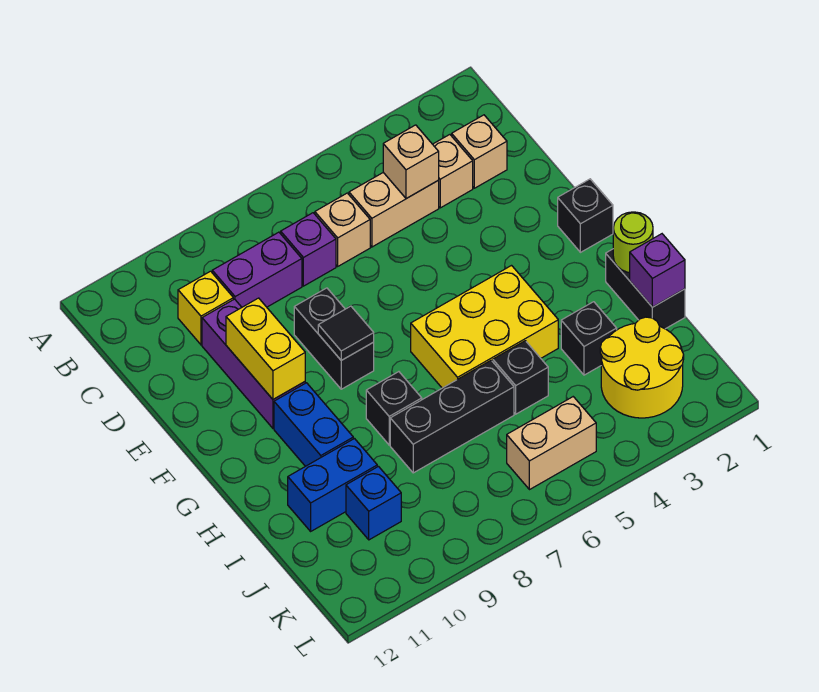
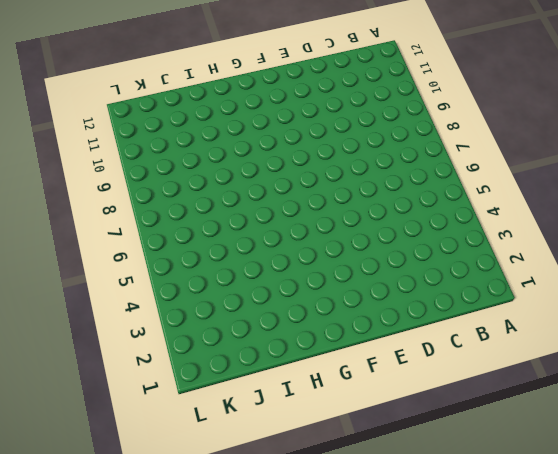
none -> tan 1x1 brick [452,115,507,188]
none -> tan 1x1 brick [433,135,473,208]
none -> tan 1x2 brick [349,172,439,247]

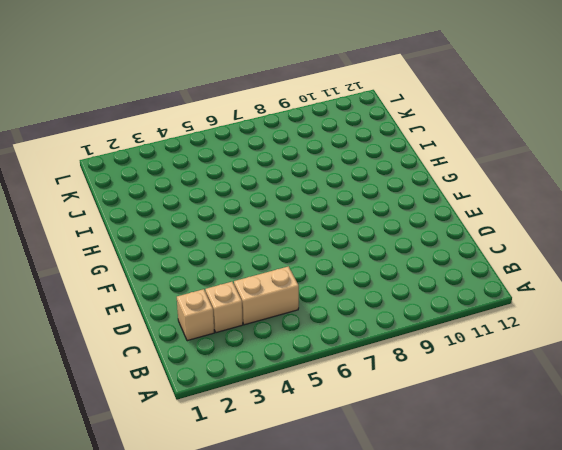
none -> tan 1x1 brick [315,193,370,266]
none -> purple 1x1 brick [281,213,336,286]
none -> purple 1x2 brick [212,232,302,307]

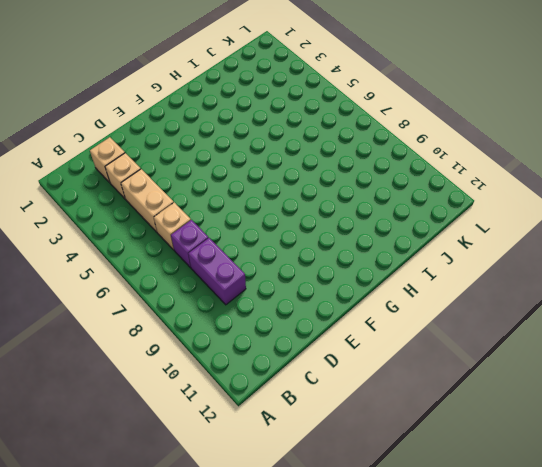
none -> yellow 1x1 brick [178,271,233,345]
none -> purple 1x3 brick [202,299,305,428]
none -> black 1x2 brick [294,288,374,389]

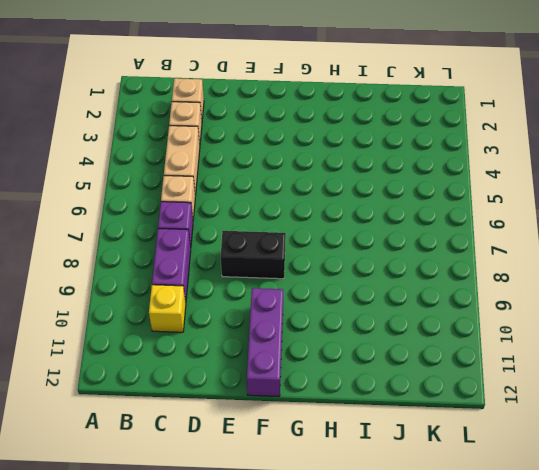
purple 1x3 brick [247,288,283,397] -> purple 1x3 brick turned to [202,299,305,428]
none -> black 1x1 brick [558,179,613,252]
none -> yellow 2x3 brick [411,266,558,388]
none -> blue 1x2 brick [274,383,353,466]

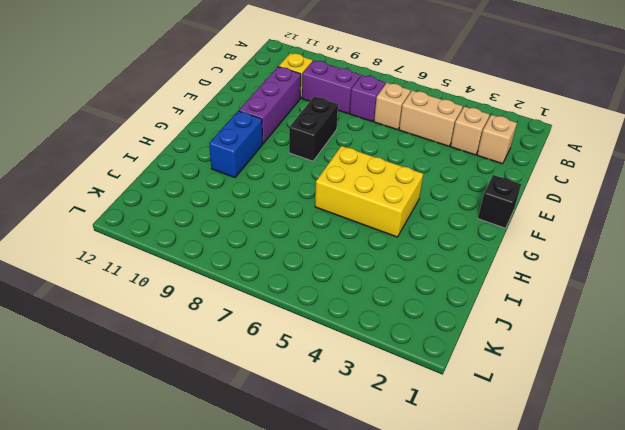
none -> black 1x2 brick [606,249,685,329]
none -> black 1x1 brick [366,372,422,445]
none -> black 1x1 brick [561,302,617,375]

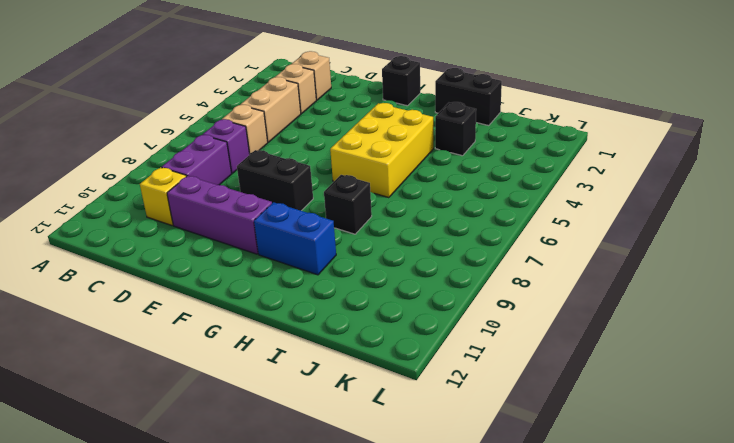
none -> black 1x1 brick [493,341,548,414]
none -> black 1x3 brick [390,361,514,473]
none -> blue 1x2 brick [288,439,377,531]

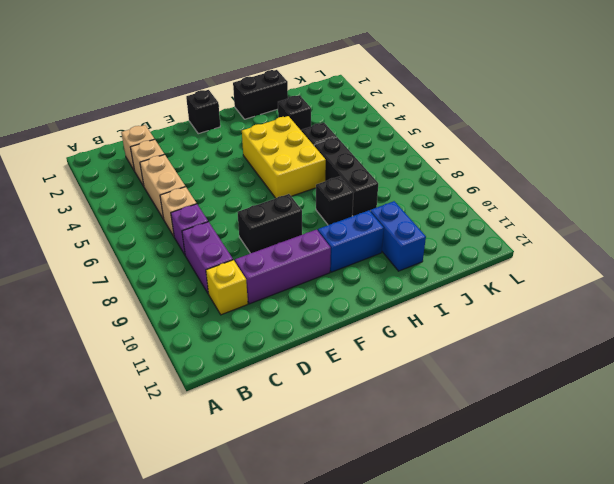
none -> yellow 2x2 round brick [600,317,684,418]
none -> blue 1x1 brick [346,466,401,540]
none -> tan 1x2 brick [507,397,596,490]

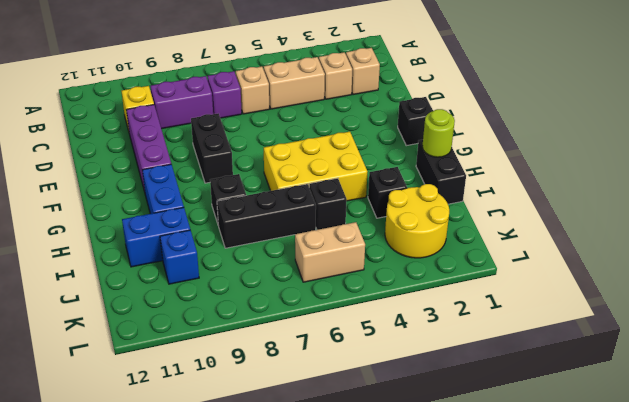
none -> tan 1x1 brick [383,125,439,199]
none -> yellow 1x2 brick [226,298,305,399]
none -> black 1x1 tile [318,306,374,360]

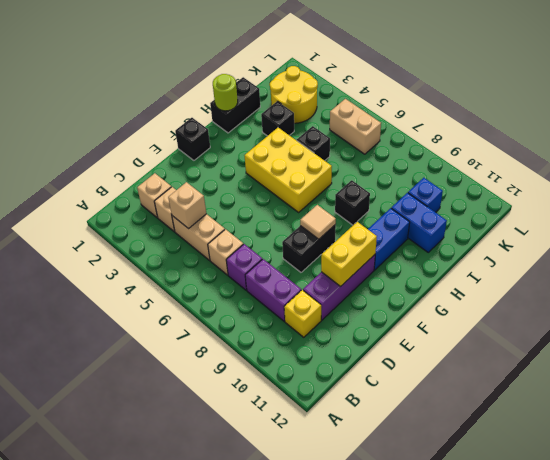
tan 1x1 tile [300,205,336,239] -> black 1x1 tile [318,306,374,360]
none -> black 1x3 brick [390,361,514,473]
none -> purple 1x1 brick [630,234,685,307]

